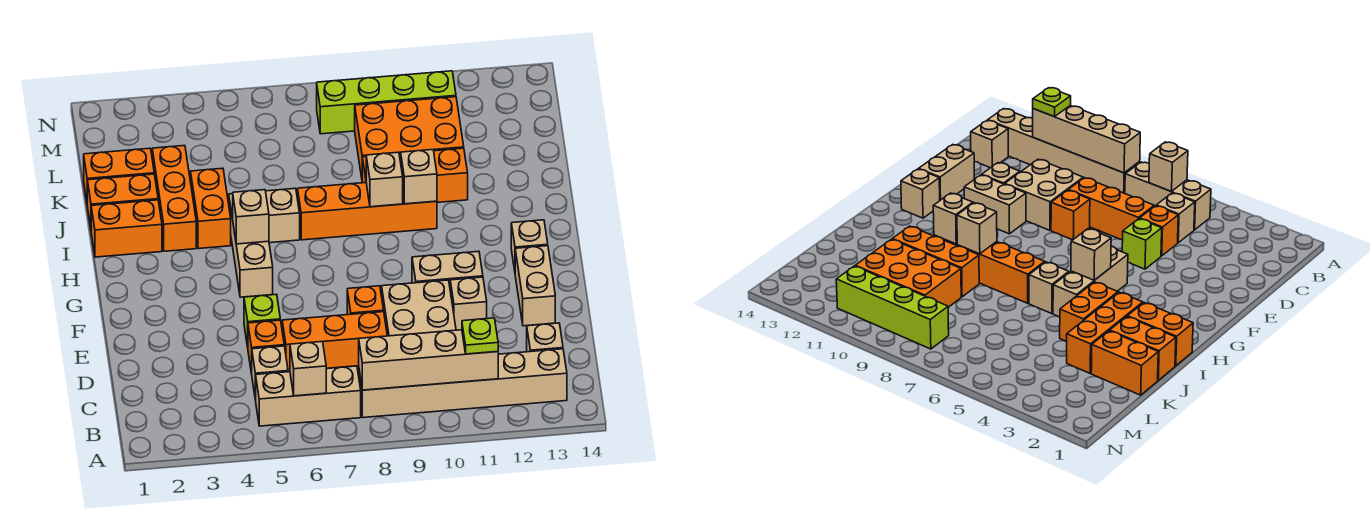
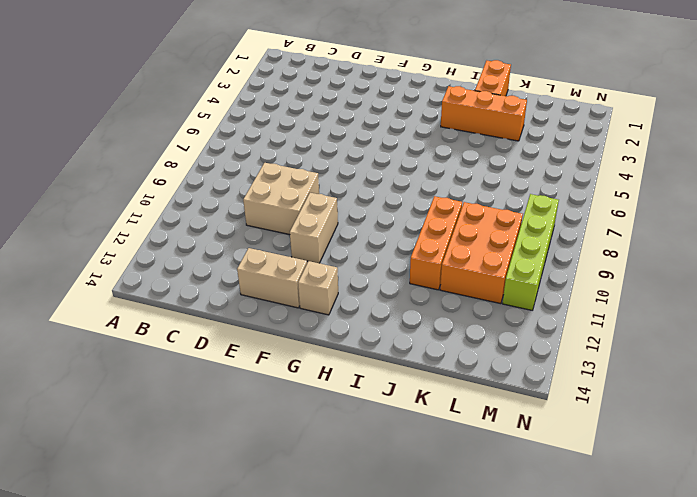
none -> tan 1x3 brick [256,366,361,426]
none -> tan 1x6 brick [359,349,567,418]
none -> tan 1x1 brick [252,346,288,400]
none -> tan 1x1 brick [527,323,563,352]

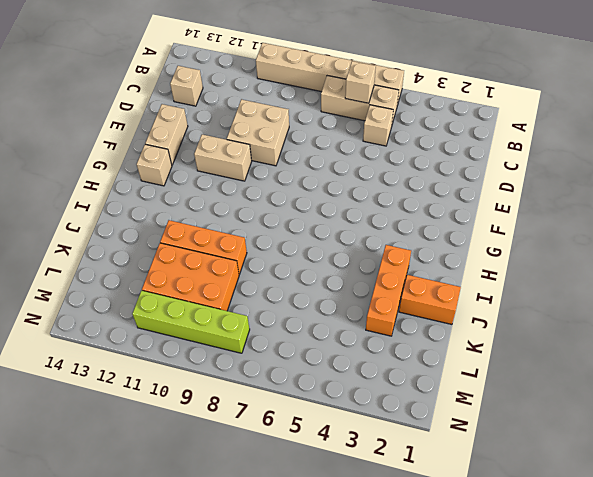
tan 1x6 brick [256,43,404,105] -> tan 1x6 brick moved to [359,349,567,418]
none -> orange 1x1 brick [248,320,284,374]
none -> orange 1x3 brick [282,312,387,372]
none -> lime 1x1 brick [244,294,280,347]
none -> orange 1x1 brick [347,286,384,315]

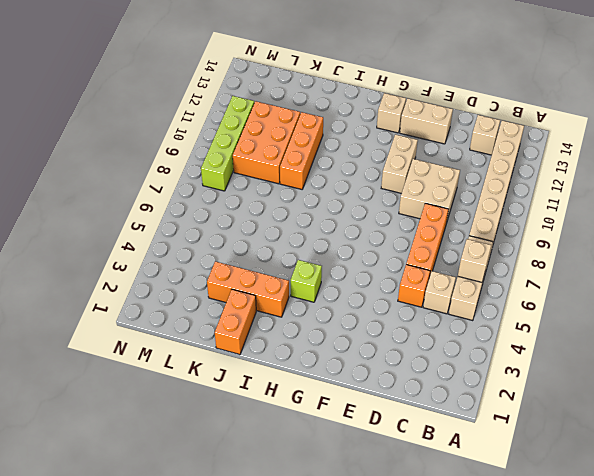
lime 1x1 brick [291,260,322,302] -> lime 1x1 brick moved to [244,294,280,347]
none -> orange 1x1 brick [347,286,384,315]
none -> tan 1x1 brick [450,277,487,330]
none -> tan 1x3 brick [229,194,273,297]
none -> orange 1x2 brick [91,200,162,257]

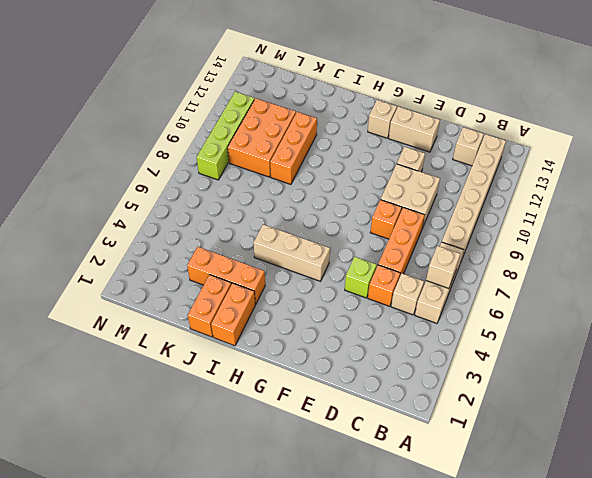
none -> tan 1x2 brick [412,251,483,285]
none -> orange 1x2 brick [191,168,231,249]
none -> tan 1x1 brick [266,188,300,243]
none -> orange 1x4 brick [298,183,437,240]

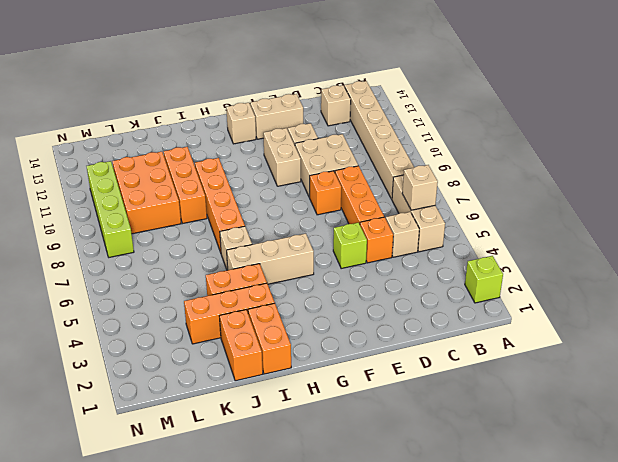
lime 1x1 brick [465,256,503,303] -> none
none -> orange 1x2 brick [84,148,154,201]
none -> tan 1x4 brick [359,330,498,390]
none -> tan 1x1 brick [233,190,269,244]
none -> tan 1x1 brick [366,152,403,207]

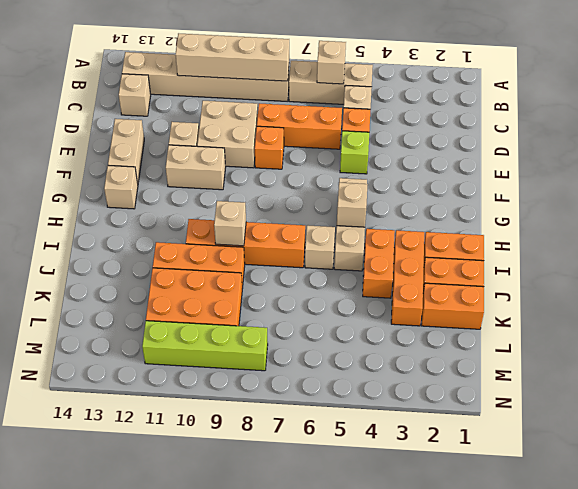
none -> tan 1x1 brick [401,150,437,204]
none -> lime 1x1 plate [462,318,498,354]

